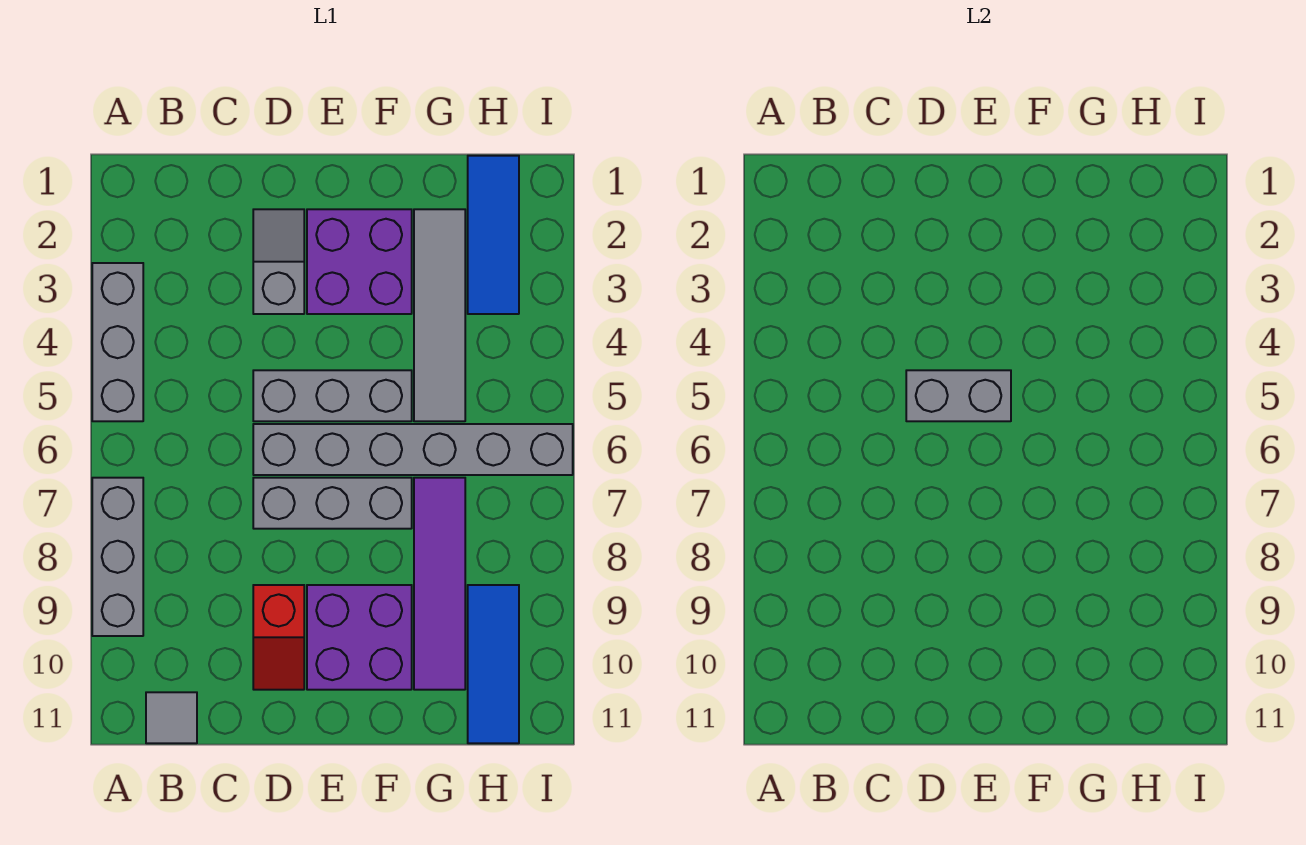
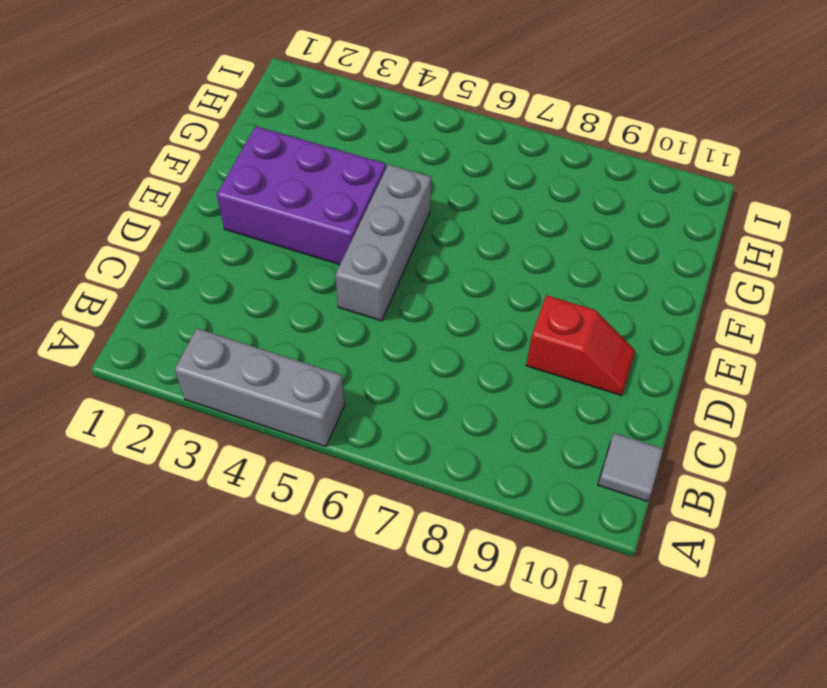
purple 2x3 brick [217,126,386,264] -> purple 2x2 brick [307,209,412,314]
none -> grey 1x3 brick [92,478,143,636]
none -> grey 1x2 slope [253,209,304,314]
none -> grey 1x6 brick [253,424,573,475]

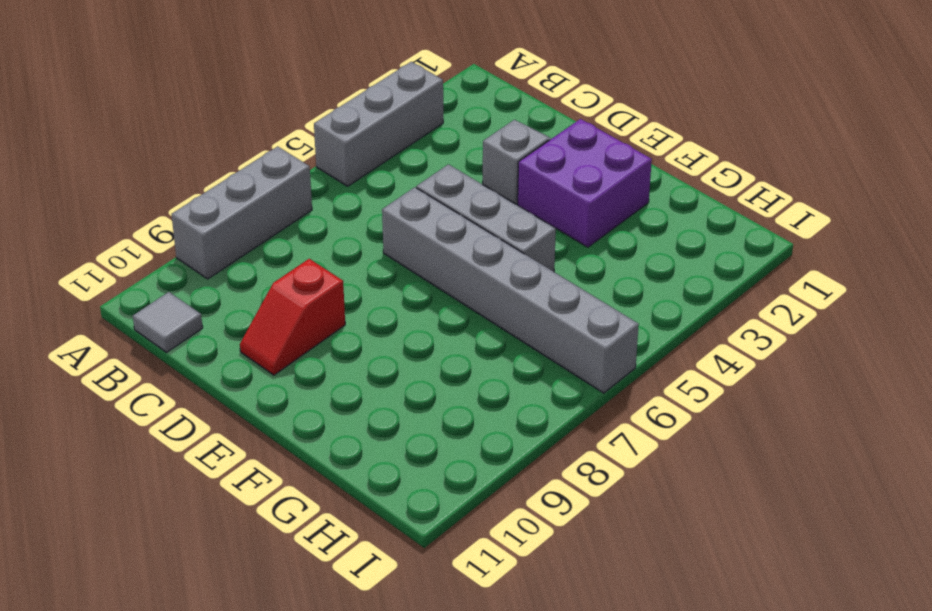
none -> grey 1x3 brick [253,478,412,529]
none -> purple 2x2 brick [307,585,412,690]
none -> grey 1x4 tile [414,209,465,421]

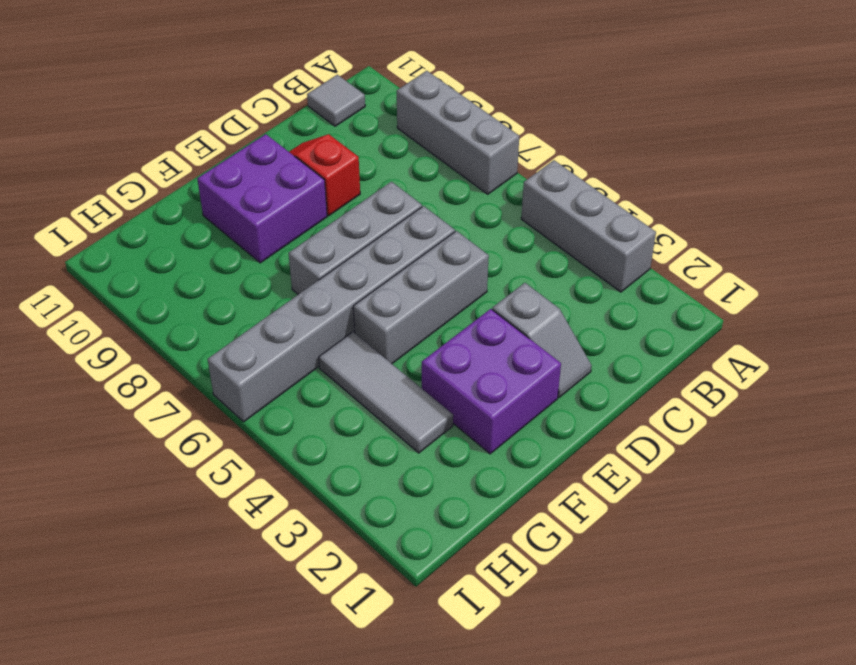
grey 1x3 tile [319,332,453,453] -> grey 1x4 tile [414,209,465,421]
none -> purple 1x4 tile [414,478,465,690]
none -> blue 1x3 tile [468,156,519,314]
none -> blue 1x3 tile [468,585,519,743]

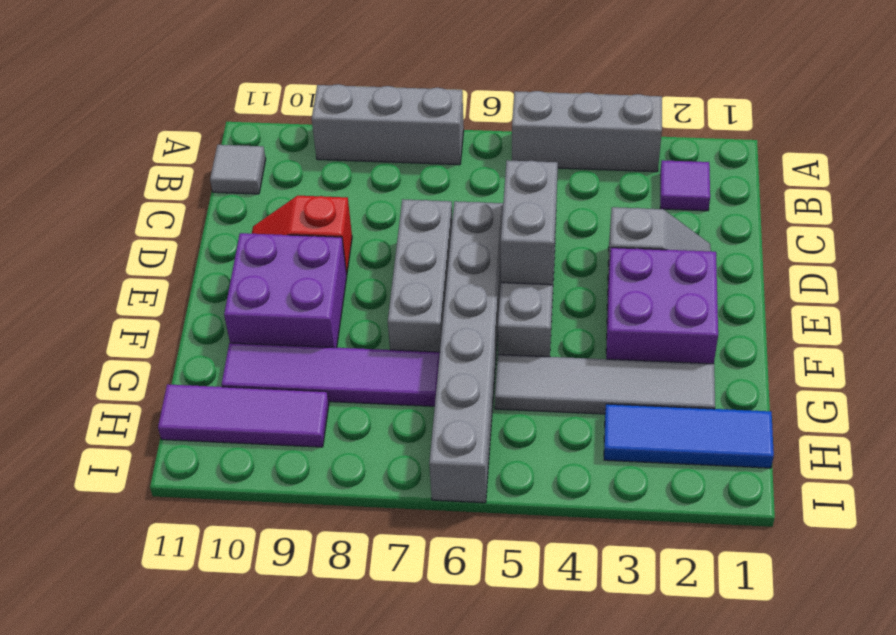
purple 1x1 tile [660,160,710,211] -> none
purple 1x3 tile [158,384,329,447] -> blue 1x3 tile [468,585,519,743]

